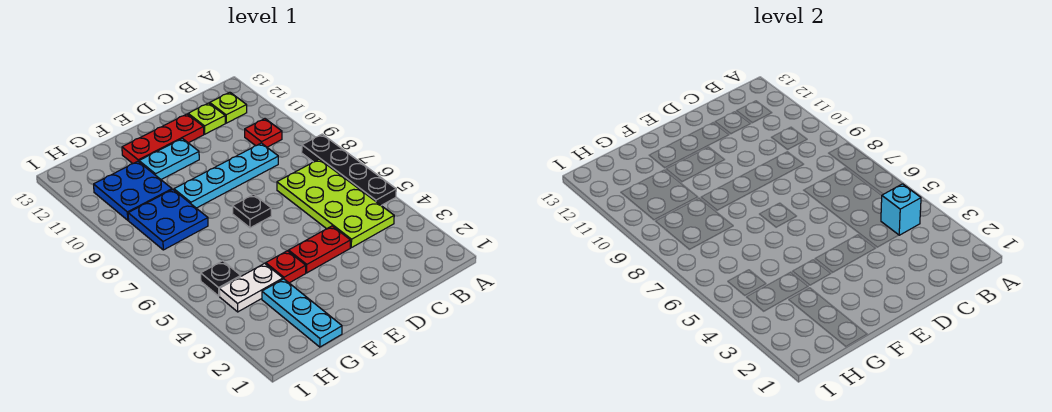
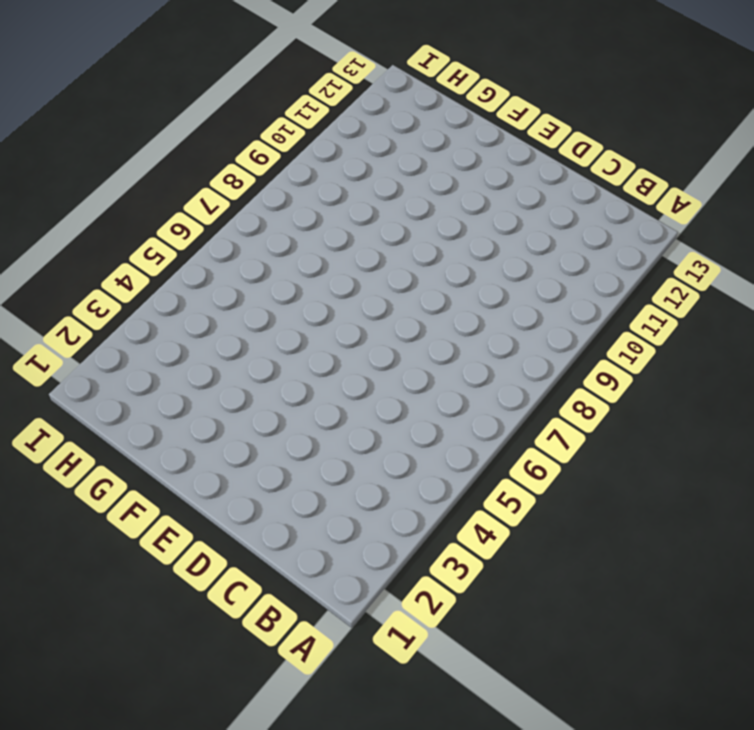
none -> black 1x4 plate [302,134,396,206]
none -> lime 2x4 plate [277,159,394,248]
none -> red 1x1 plate [245,119,282,147]

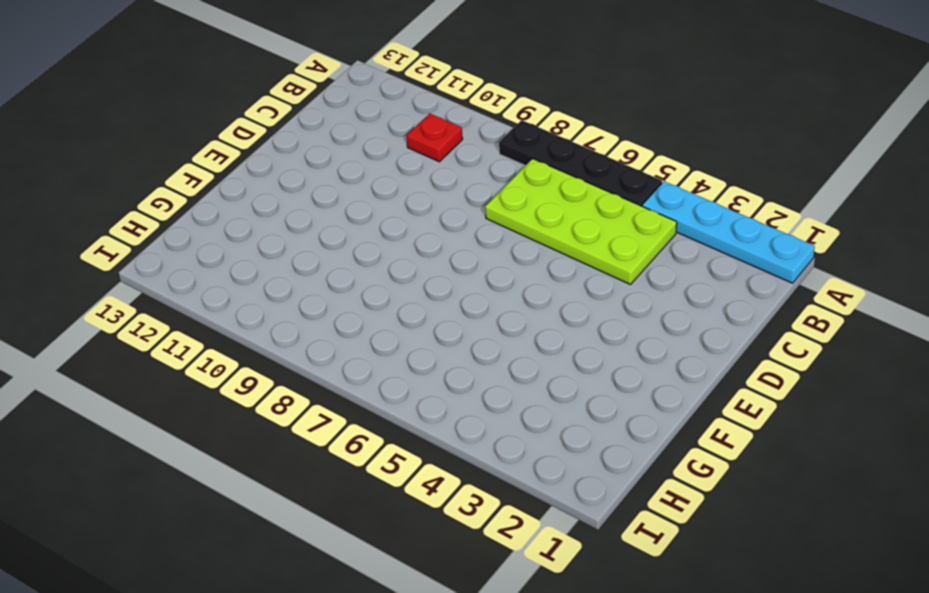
cyan 1x4 plate [642,181,815,283] -> cyan 1x4 plate turned to [174,143,278,208]
none -> lime 1x1 plate [210,92,247,123]
none -> lime 1x1 plate [188,103,225,134]
none -> red 1x2 plate [289,226,351,273]

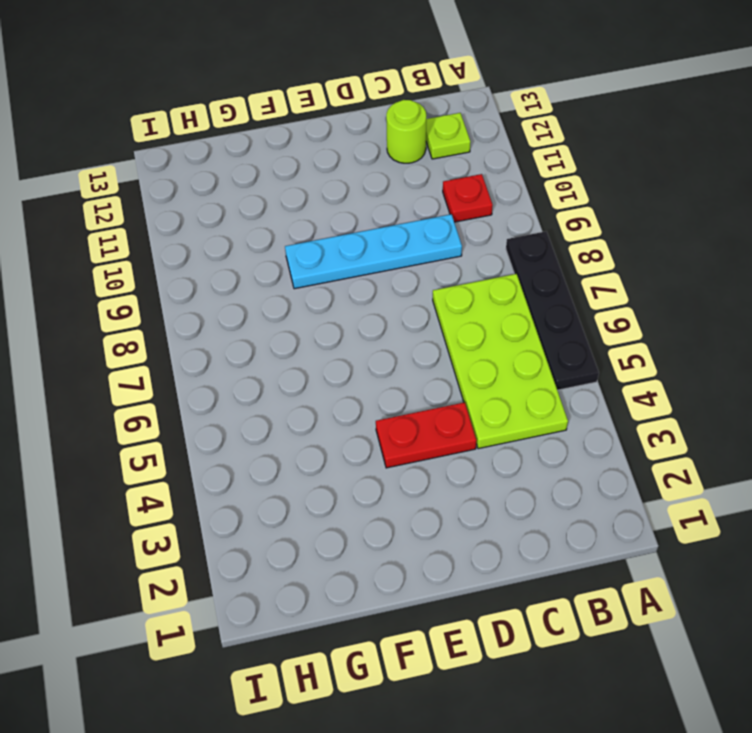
lime 1x1 round brick [386,100,426,163] -> lime 1x1 plate [188,103,225,134]
none -> red 1x3 plate [122,114,204,164]
none -> black 1x1 plate [233,194,271,228]
none -> cyan 1x2 plate [139,139,199,179]

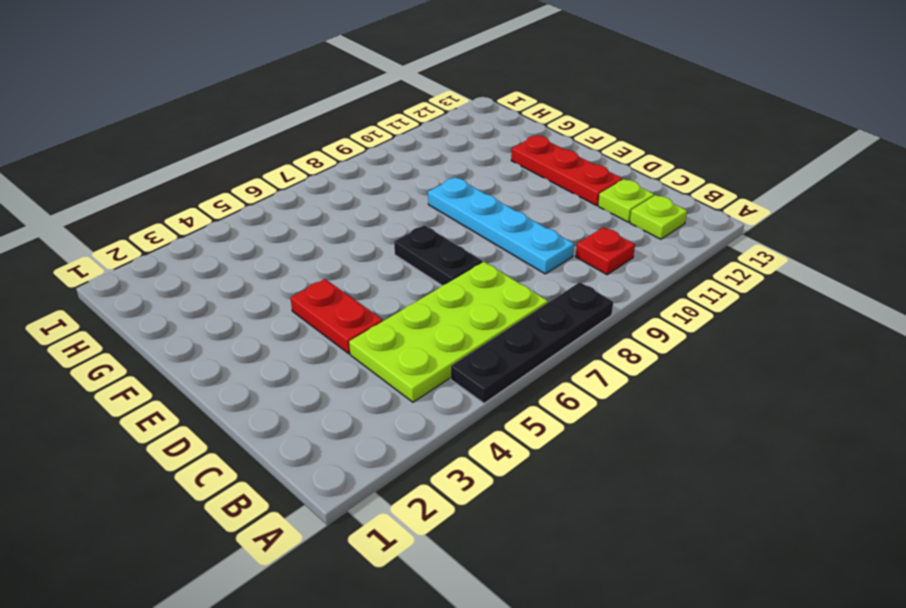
black 1x2 plate [394,225,482,285] -> black 1x1 plate [233,194,271,228]
none -> cyan 1x2 plate [139,139,199,179]
none -> red 1x1 plate [266,251,306,283]
none -> cyan 1x3 plate [262,279,342,347]

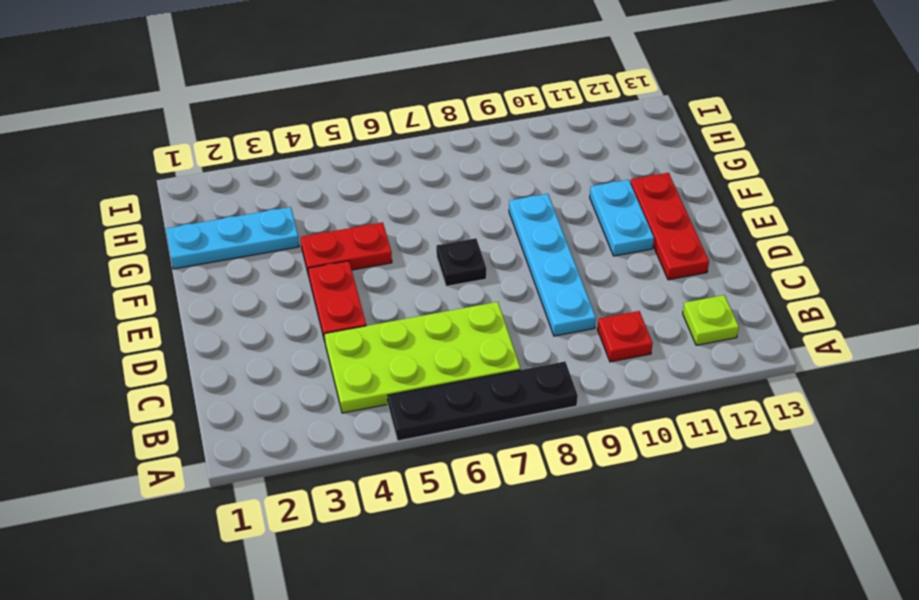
red 1x2 plate [301,222,392,276] -> red 1x1 plate [266,251,306,283]
none -> lime 1x1 plate [188,103,225,134]
none -> white 1x2 plate [219,263,283,312]
none -> blue 2x2 plate [128,189,208,250]

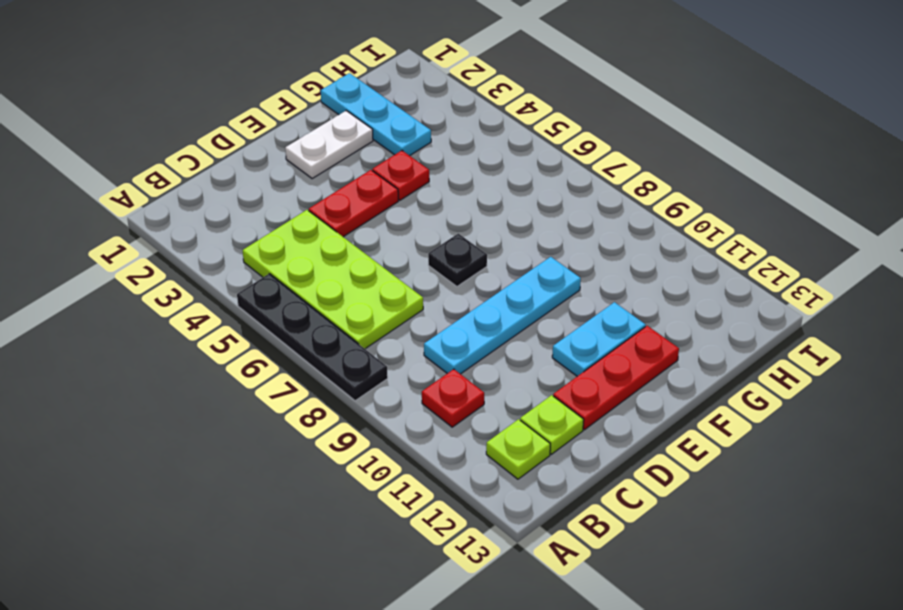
white 1x2 plate [285,111,373,179] -> white 1x2 plate moved to [219,263,283,312]
none -> blue 2x2 plate [128,189,208,250]
none -> blue 2x2 plate [94,161,172,220]
none -> black 1x1 plate [201,261,241,296]

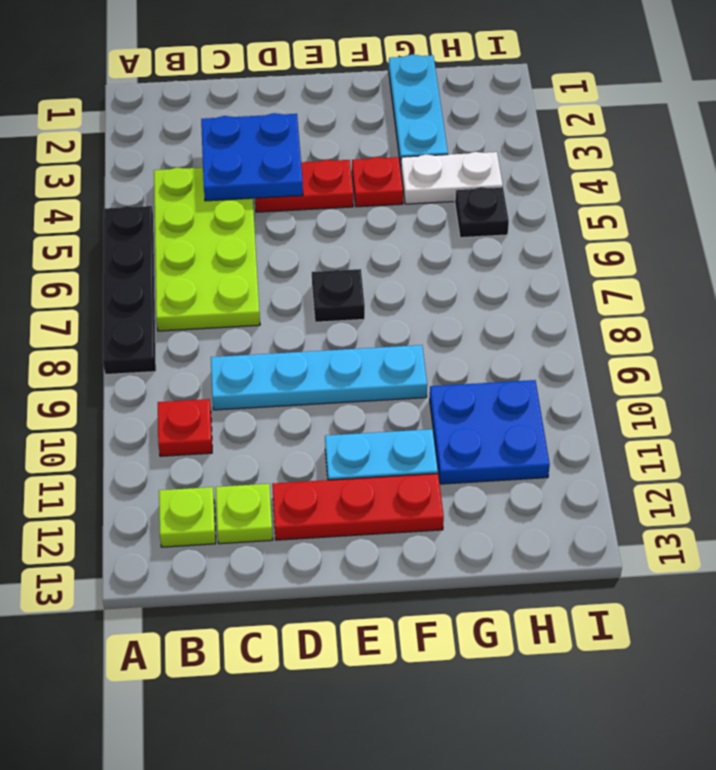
blue 2x2 plate [201,113,303,201] -> blue 2x2 plate moved to [128,189,208,250]
none -> cyan 1x1 brick [881,184,921,235]

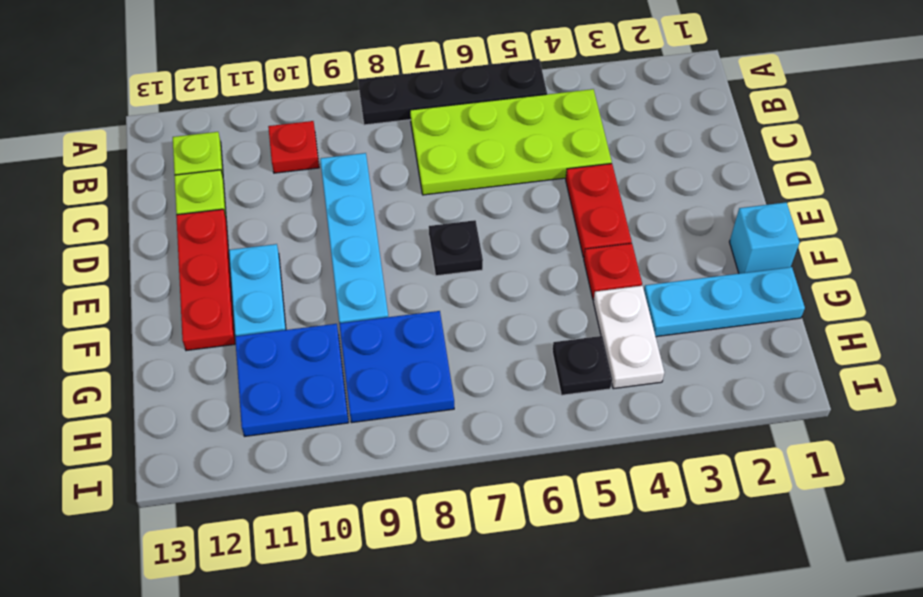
cyan 1x1 brick [730,202,799,274] -> cyan 1x1 brick moved to [881,184,921,235]

